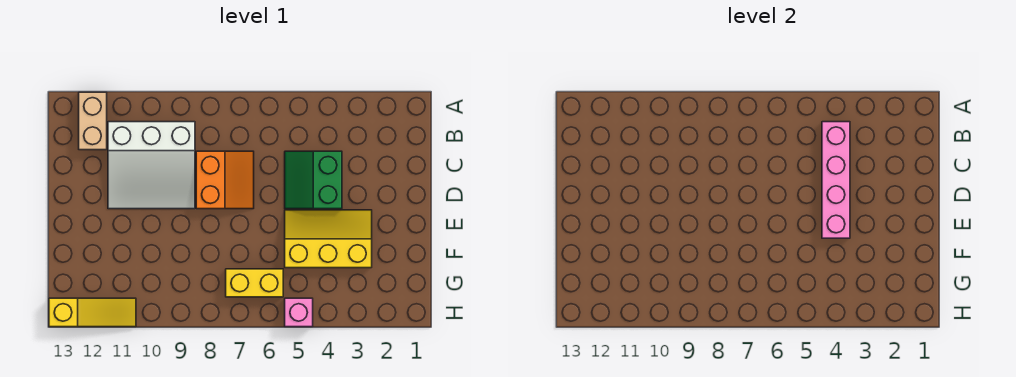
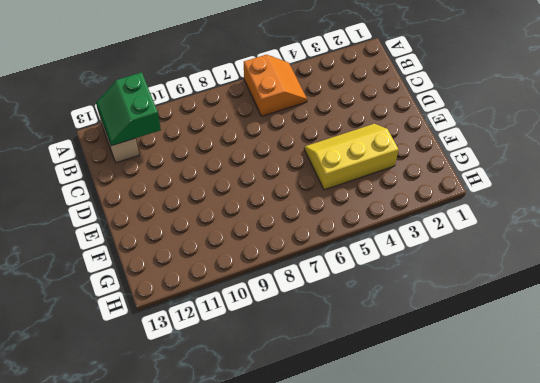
orange 2x2 slope [244,55,307,116] -> orange 2x2 slope moved to [196,151,254,209]
green 2x2 slope [96,72,161,146] -> green 2x2 slope moved to [285,151,342,209]
none -> white 3x3 slope [108,122,195,209]
none -> yellow 1x2 brick [226,269,283,297]

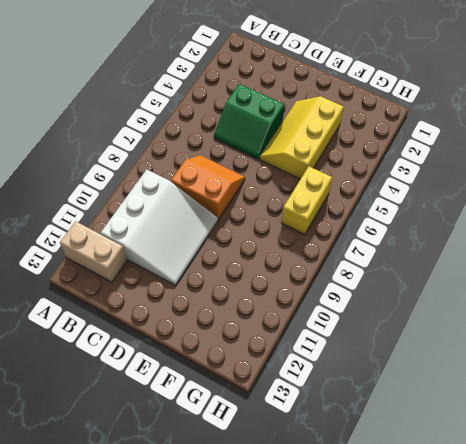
none -> pink 1x1 brick [285,298,313,327]
none -> yellow 1x3 slope [49,298,136,327]

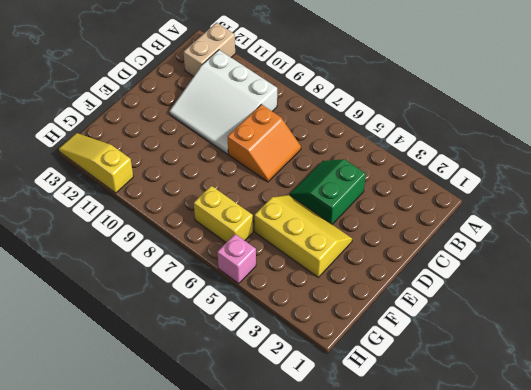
yellow 1x3 slope [59,133,133,193] -> yellow 1x3 slope turned to [49,298,136,327]
none -> pink 1x4 brick [822,122,850,238]

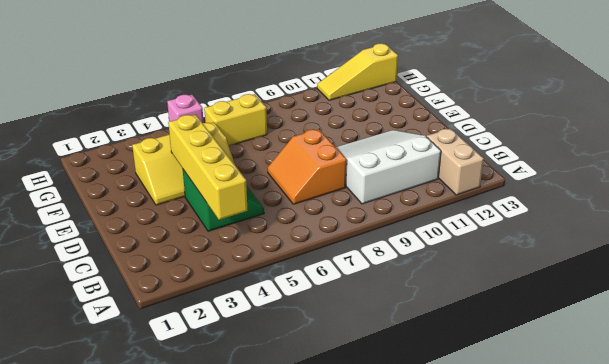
yellow 1x4 brick [168,115,248,220] -> pink 1x4 brick [822,122,850,238]

